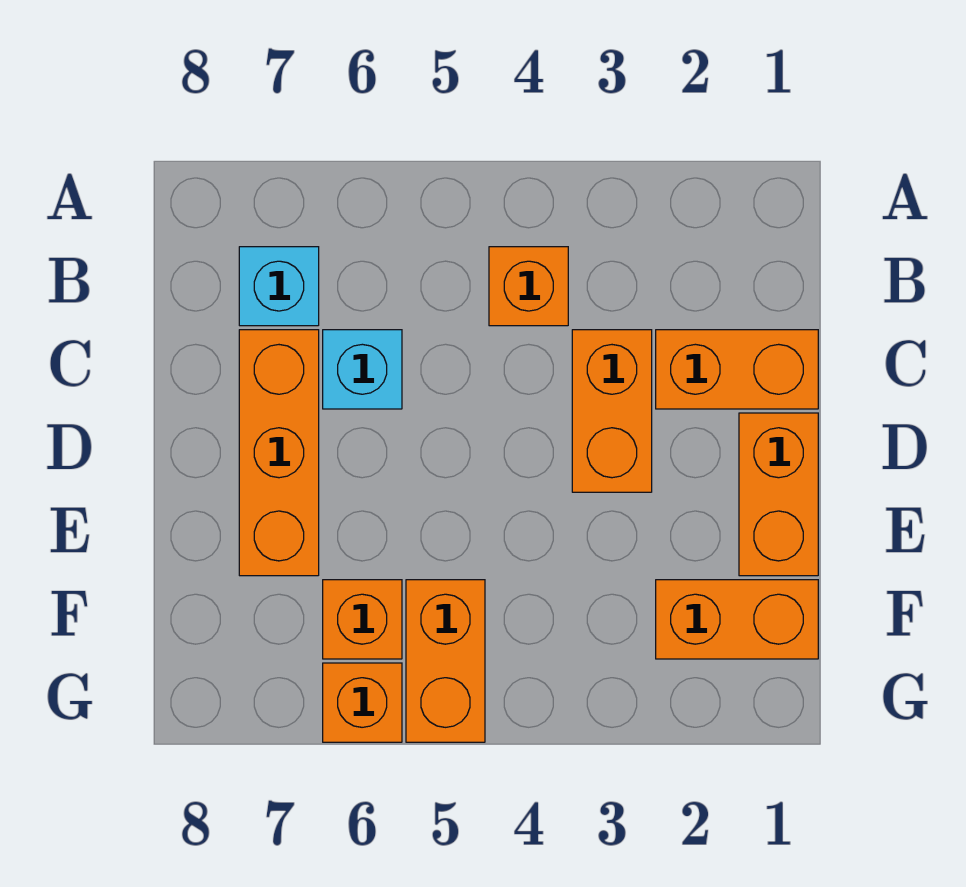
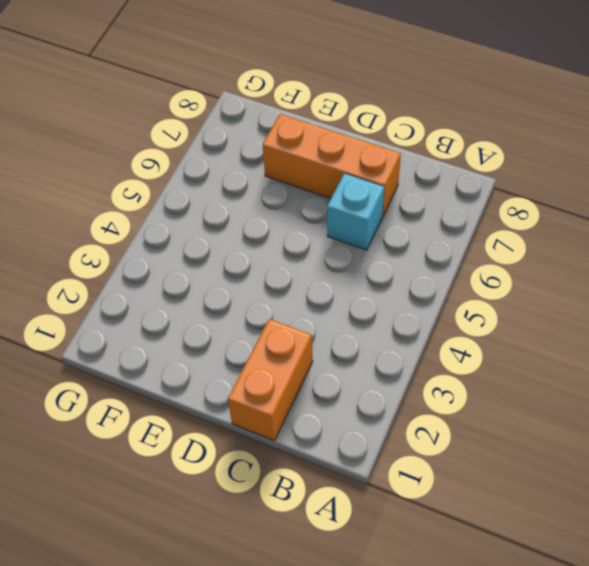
none -> orange 1x1 brick [489,247,568,326]
none -> cyan 1x1 brick [239,247,319,326]

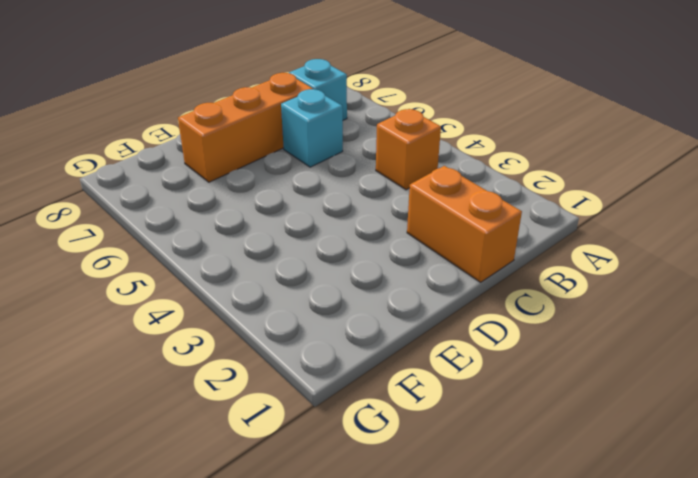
none -> orange 1x2 brick [572,330,652,492]
none -> orange 1x2 brick [739,413,818,576]

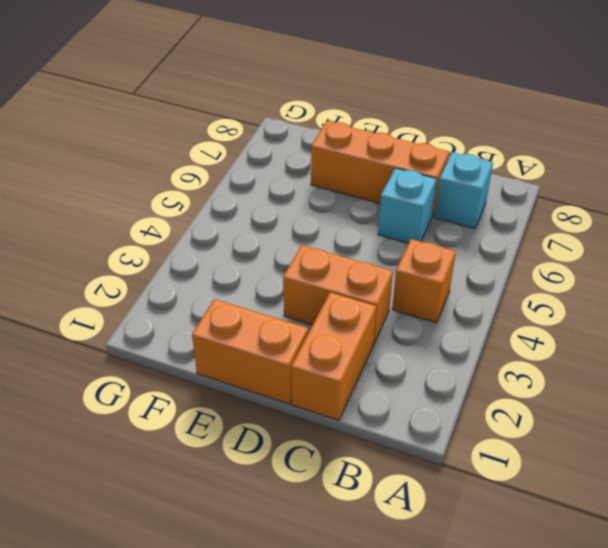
none -> orange 1x2 brick [656,580,818,659]
none -> orange 1x2 brick [406,580,485,742]

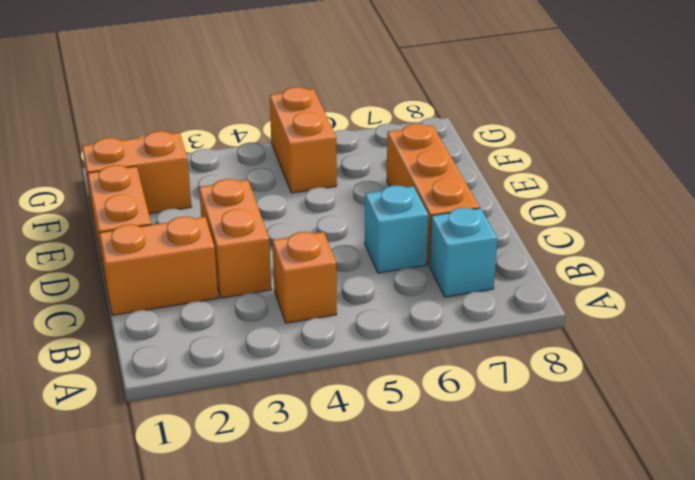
none -> orange 1x1 brick [323,580,402,659]
none -> orange 1x1 brick [323,663,402,742]

